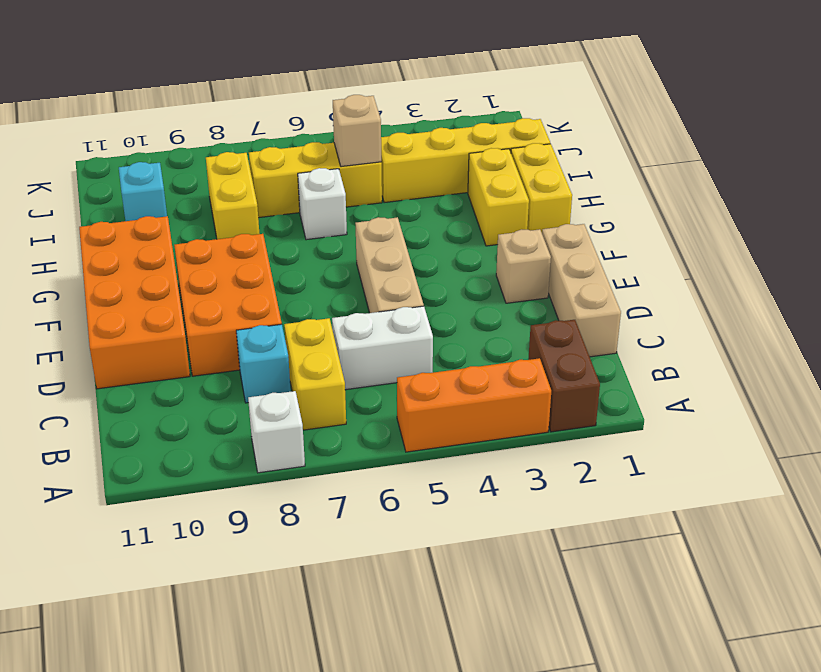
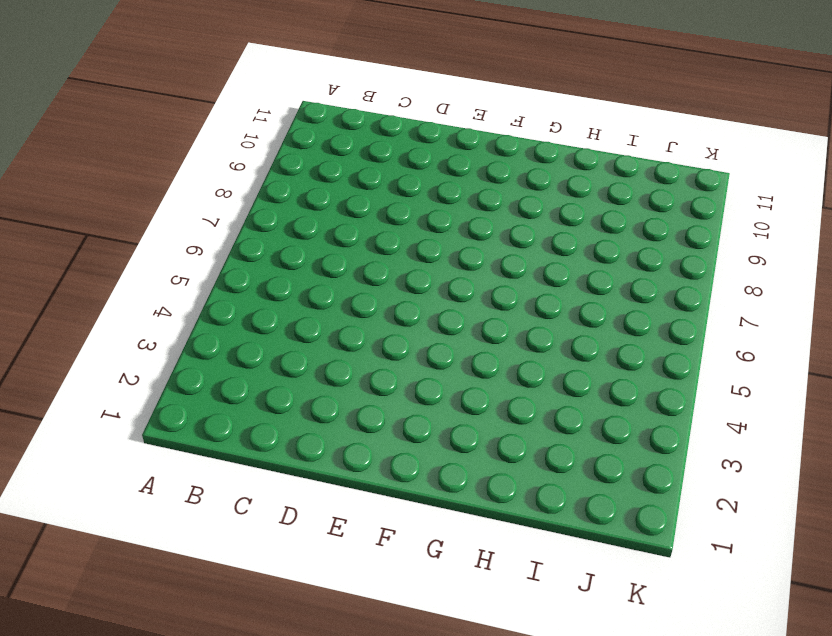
none -> brown 1x2 brick [528,320,600,432]
none -> orange 1x3 brick [397,358,551,452]
none -> white 1x1 brick [248,391,305,473]

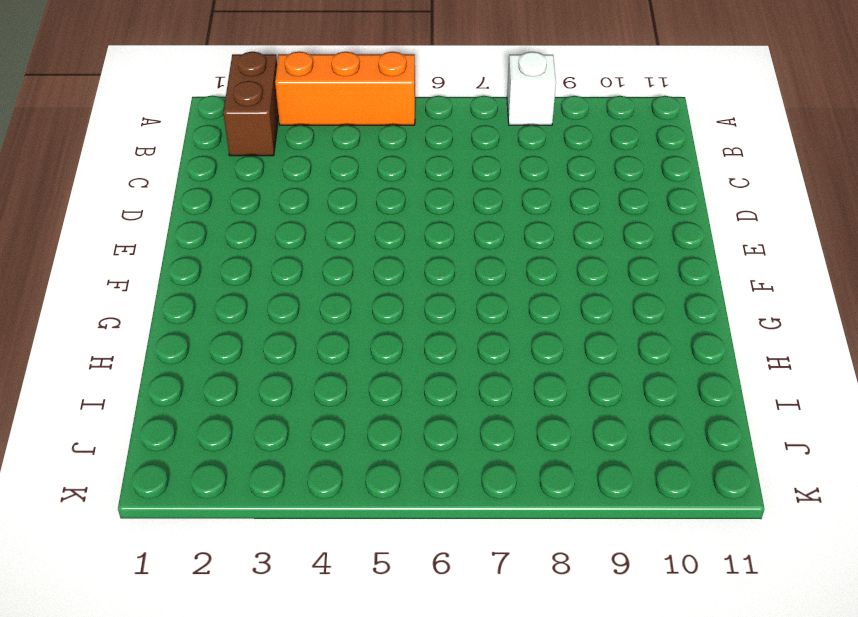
none -> yellow 1x2 brick [284,318,346,430]
none -> tan 1x3 brick [542,224,621,357]
none -> white 1x2 brick [332,306,433,390]

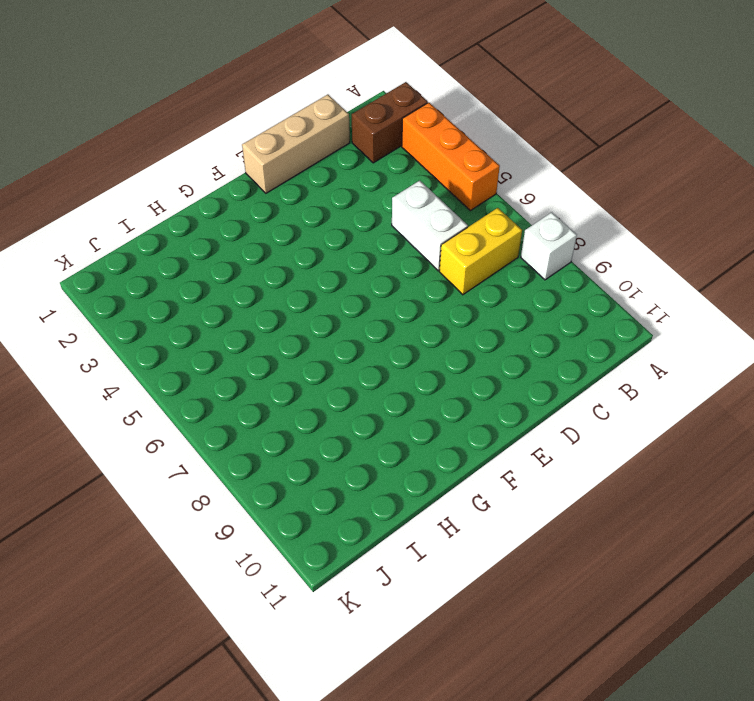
none -> cyan 1x1 brick [236,324,291,403]
none -> tan 1x3 brick [355,217,424,313]
none -> orange 2x3 brick [174,234,282,376]

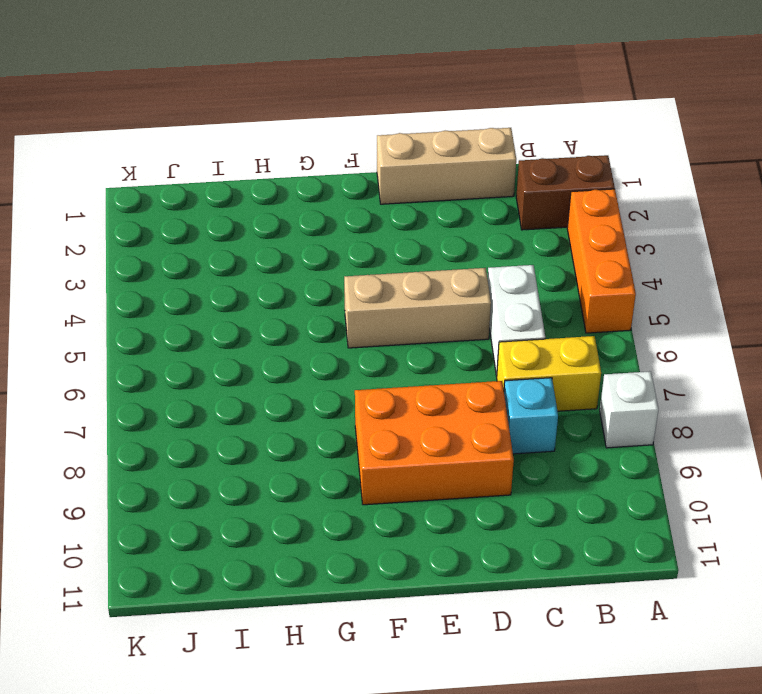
none -> orange 2x4 brick [79,216,190,389]
none -> tan 1x1 brick [496,229,551,303]
none -> yellow 1x2 brick [511,143,572,232]

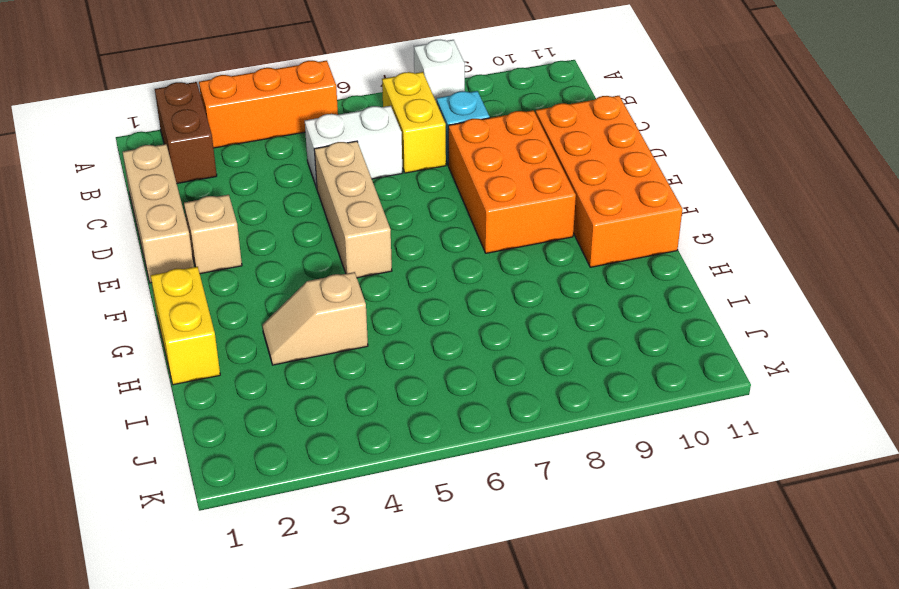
tan 1x2 slope [262,272,368,365] -> none
none -> yellow 1x2 brick [468,148,529,246]
none -> white 1x1 brick [298,168,347,240]
none -> yellow 1x2 brick [206,152,259,239]

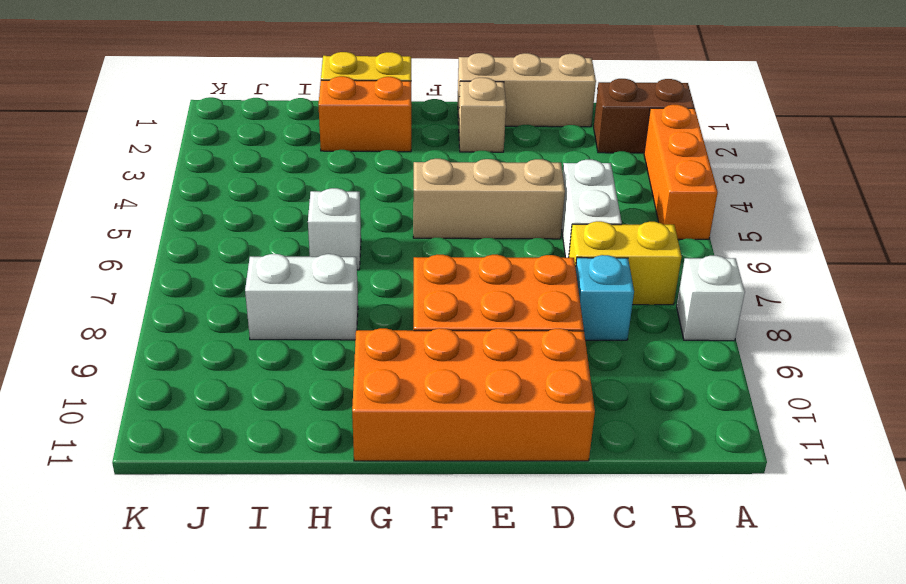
orange 1x2 brick [319,76,411,152] -> yellow 1x2 brick [468,148,529,246]
white 1x2 brick [245,254,358,340] -> yellow 1x2 brick [206,152,259,239]
none -> yellow 1x4 brick [381,118,550,203]
none -> yellow 1x3 brick [249,142,382,218]
none -> cyan 1x1 brick [119,162,167,221]

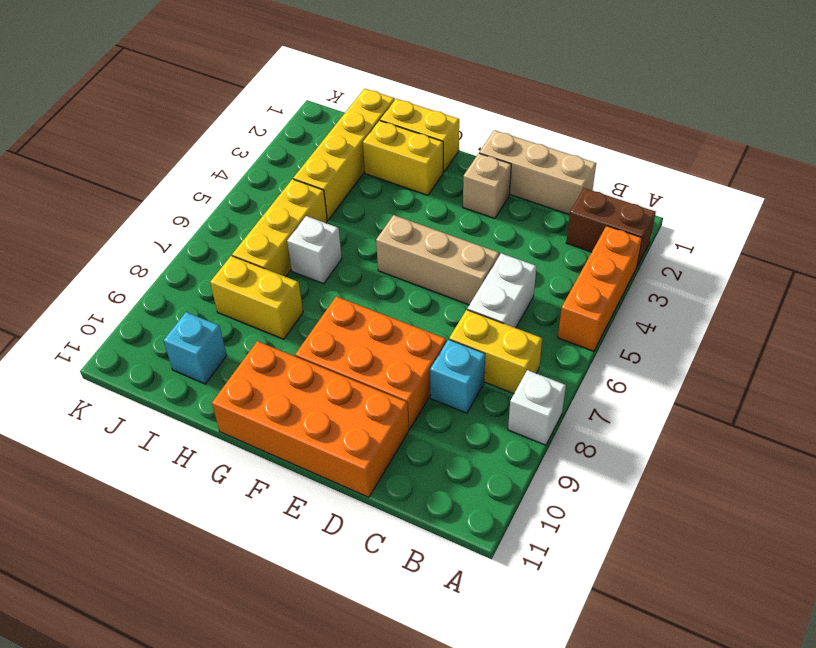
none -> tan 1x1 brick [333,95,381,167]

